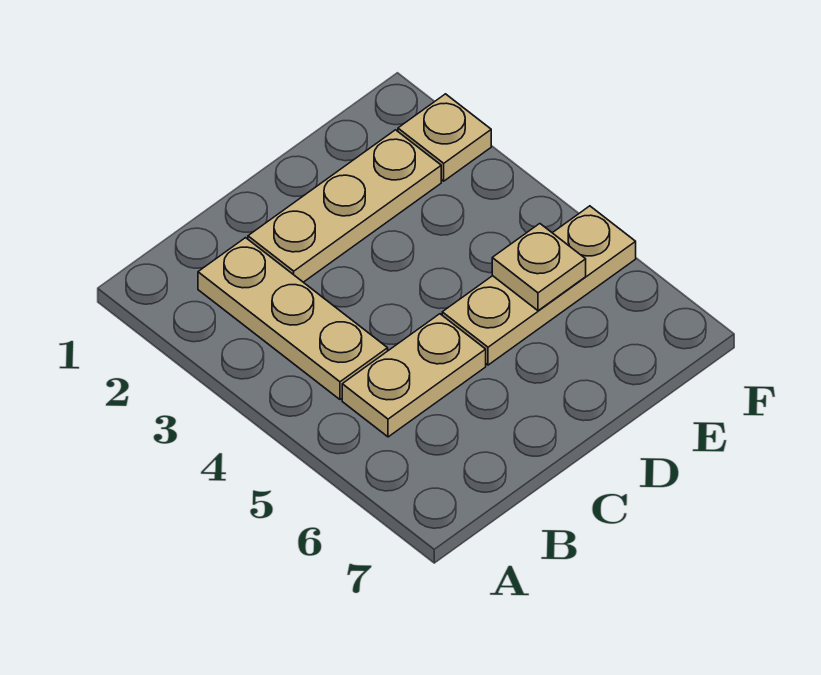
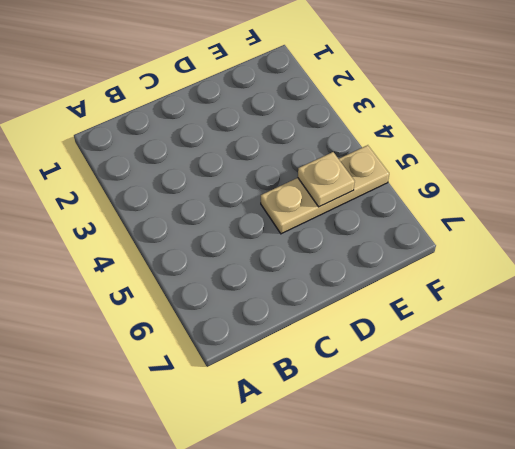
none -> tan 1x3 plate [198,238,388,399]
none -> tan 1x2 plate [342,314,486,437]

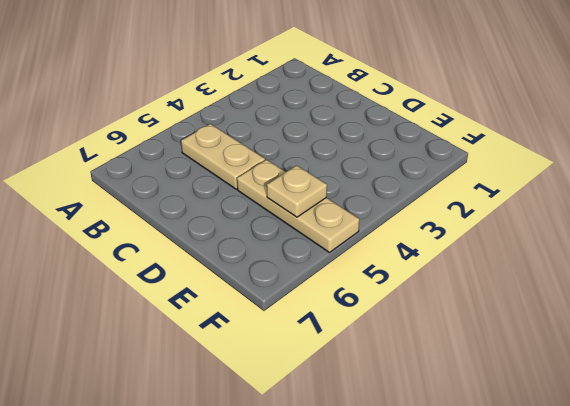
none -> tan 1x3 plate [198,238,388,399]
none -> tan 1x3 plate [248,130,441,282]

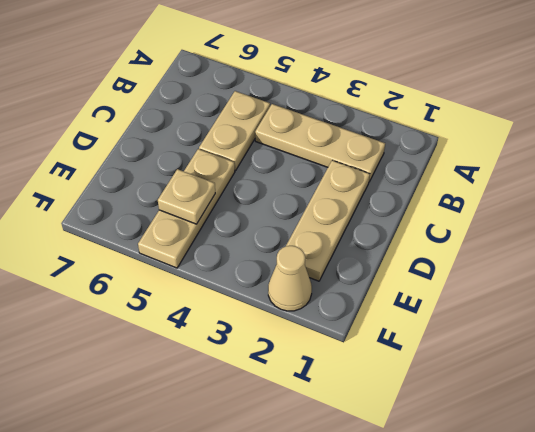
tan 1x1 cone [268,246,312,311] -> tan 1x1 plate [398,94,491,181]

